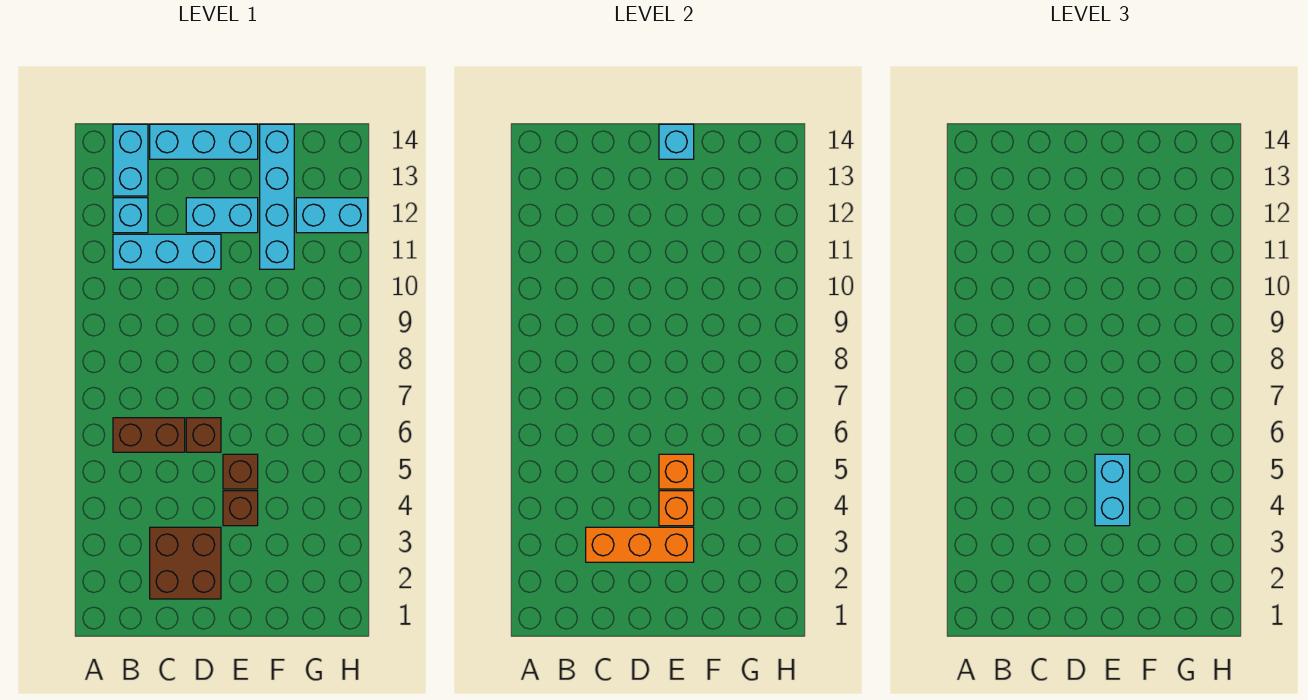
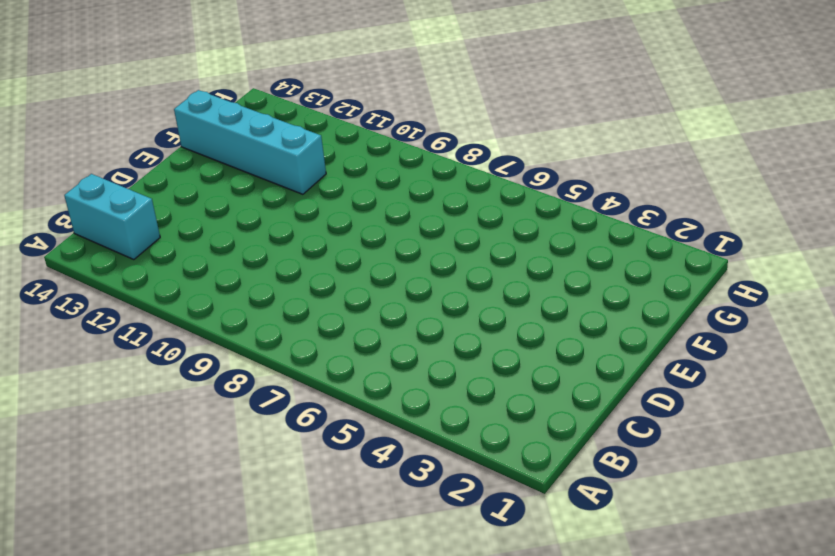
none -> brown 1x2 brick [113,418,185,452]
none -> cyan 1x3 brick [113,234,221,269]
none -> cyan 1x1 brick [113,198,148,233]

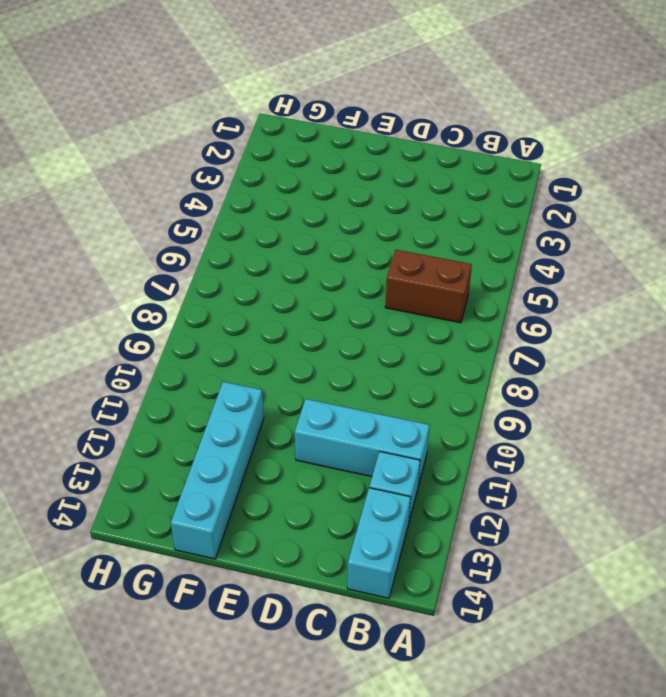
none -> brown 2x2 brick [150,527,221,599]
none -> cyan 1x3 brick [150,124,258,159]
none -> brown 1x1 brick [186,418,221,452]

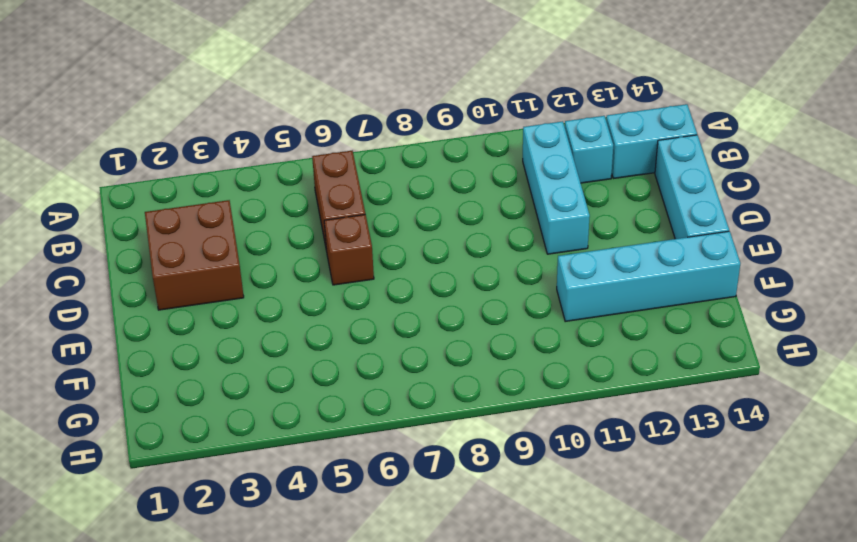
none -> cyan 1x2 brick [186,198,258,233]
none -> brown 1x1 brick [223,491,258,526]
none -> brown 1x1 brick [223,454,258,489]

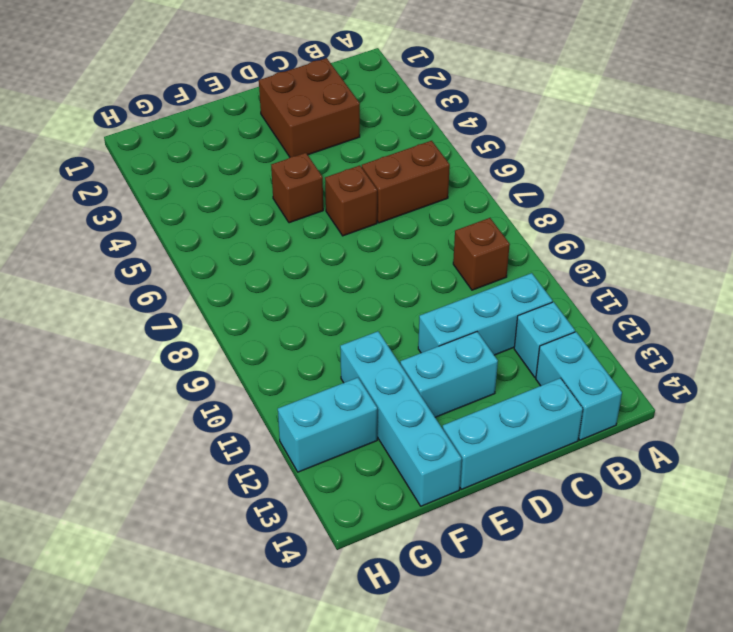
brown 1x1 brick [453,218,510,290] -> brown 1x1 brick moved to [223,491,258,526]
none -> orange 1x3 brick [586,527,694,562]
none -> orange 1x1 brick [659,491,694,526]
none -> orange 1x1 brick [659,454,694,489]

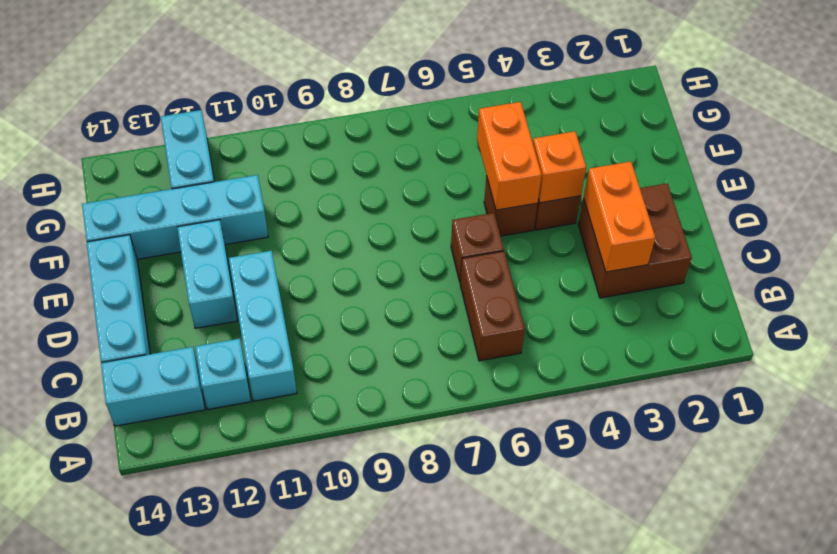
orange 1x2 brick [584,162,655,272] -> orange 1x3 brick [586,527,694,562]
orange 1x2 brick [477,102,542,210] -> orange 1x1 brick [659,454,694,489]
none -> cyan 1x1 brick [659,124,694,159]
none -> cyan 1x2 brick [1095,454,1130,526]

